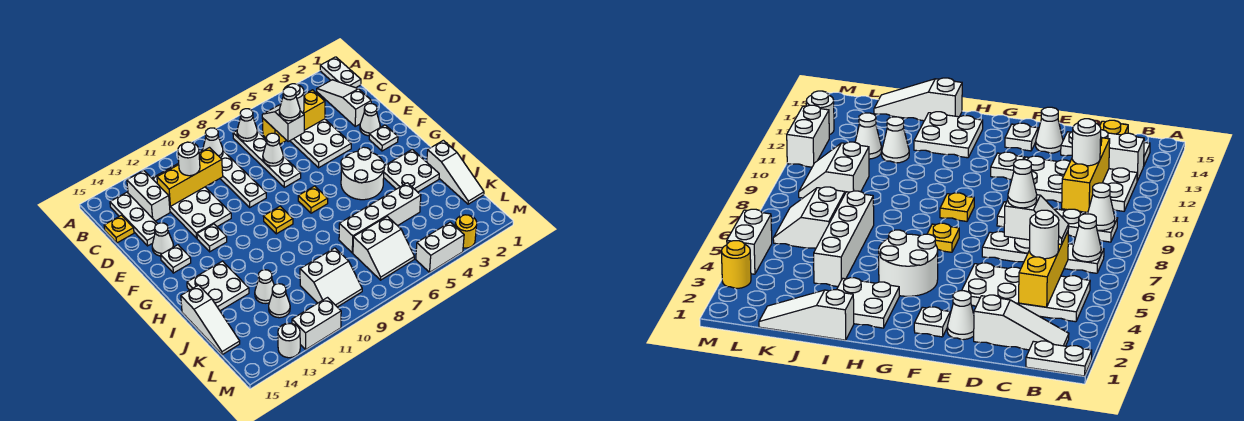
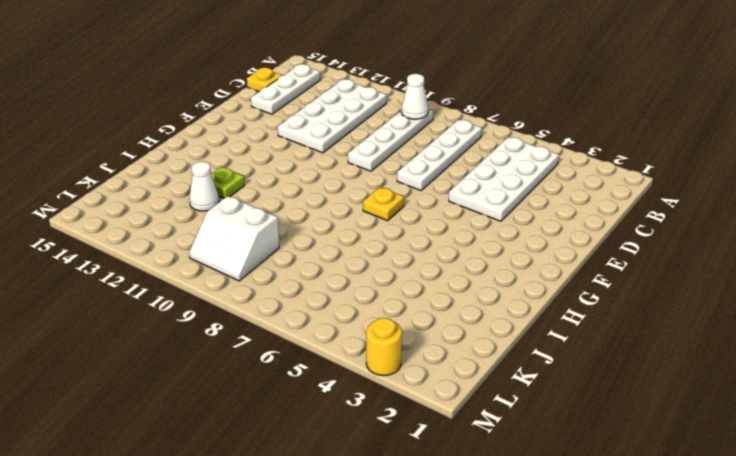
lime 1x1 plate [211,167,245,198] -> none
none -> white 1x2 plate [320,57,361,88]
none -> white 1x3 slope [317,80,371,126]
none -> white 1x2 brick [127,171,170,221]
none -> white 1x1 cone [360,104,380,136]

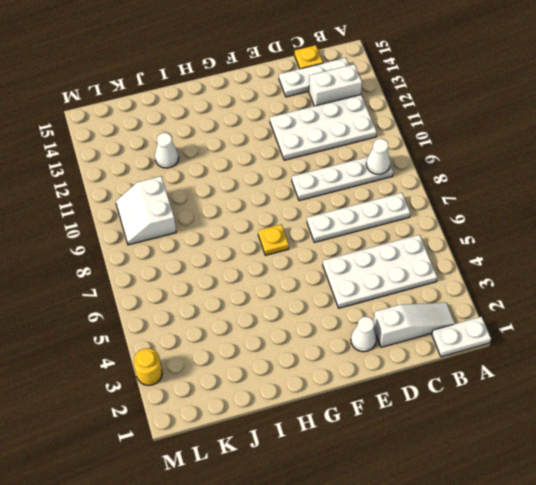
none -> white 1x1 cone [152,223,173,256]
none -> white 1x1 plate [369,125,398,151]
none -> white 1x1 plate [197,224,227,252]
none -> white 1x1 plate [161,245,191,273]

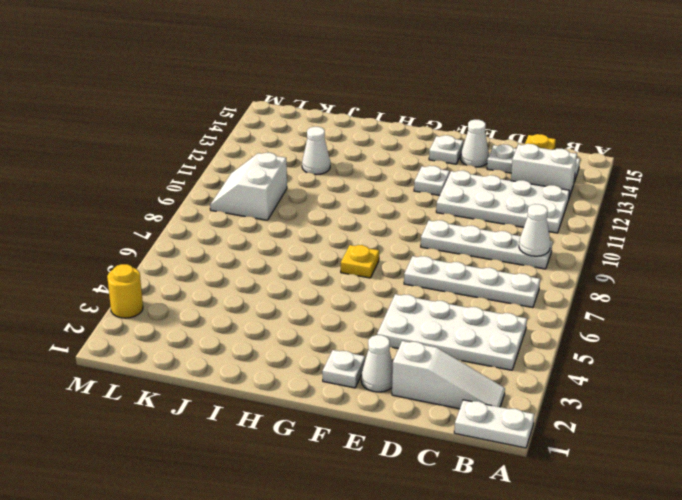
none -> white 2x2 round brick [341,147,385,200]
none -> yellow 1x1 plate [263,206,293,234]
none -> white 2x2 plate [384,150,439,192]
none -> white 2x2 plate [187,261,249,311]

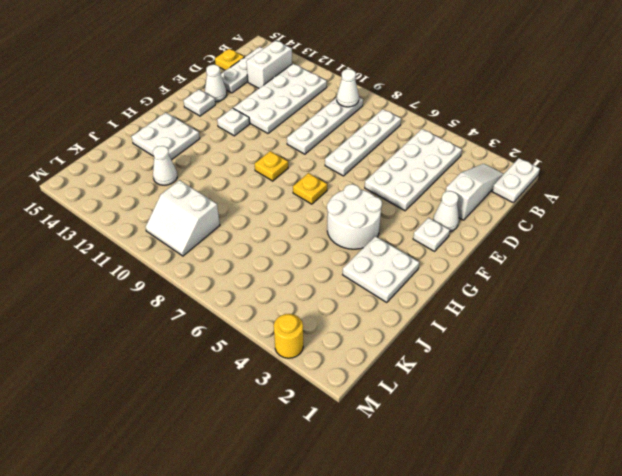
none -> white 1x3 slope [427,140,484,204]
none -> white 1x3 slope [181,285,240,355]
none -> white 1x4 brick [339,183,421,253]
none -> white 2x2 slope [353,216,414,280]

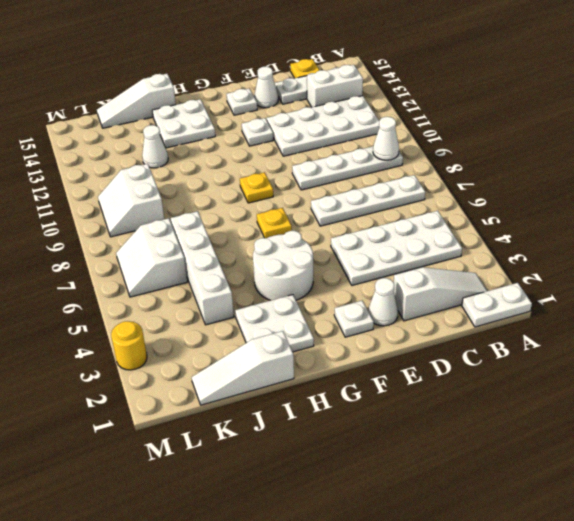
none -> white 1x1 cone [269,284,290,318]
none -> white 1x2 brick [416,222,464,272]
none -> white 1x2 brick [292,298,341,349]
none -> white 1x1 round brick [278,323,300,358]

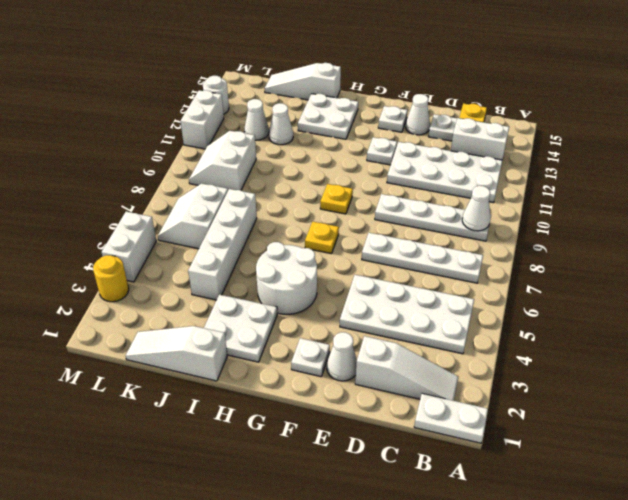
none -> white 1x1 cone [237,109,257,141]
none -> yellow 1x3 brick [262,90,325,144]
none -> yellow 1x3 brick [157,148,223,207]
none -> white 1x1 cone [263,133,283,166]

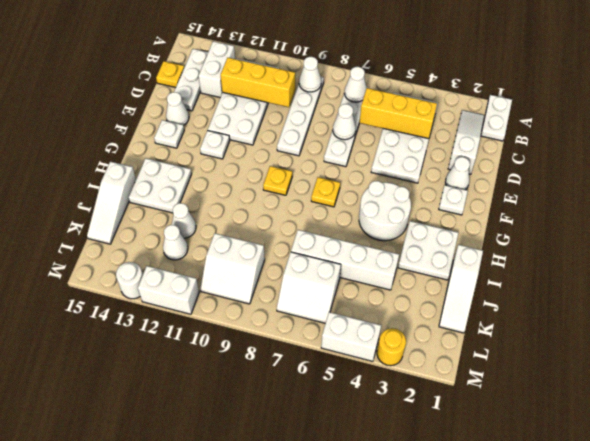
none -> white 1x1 round brick [284,84,304,113]
none -> white 1x2 slope [262,105,304,142]
none -> white 1x1 round brick [178,142,200,176]
none -> white 1x1 cone [279,87,300,121]

